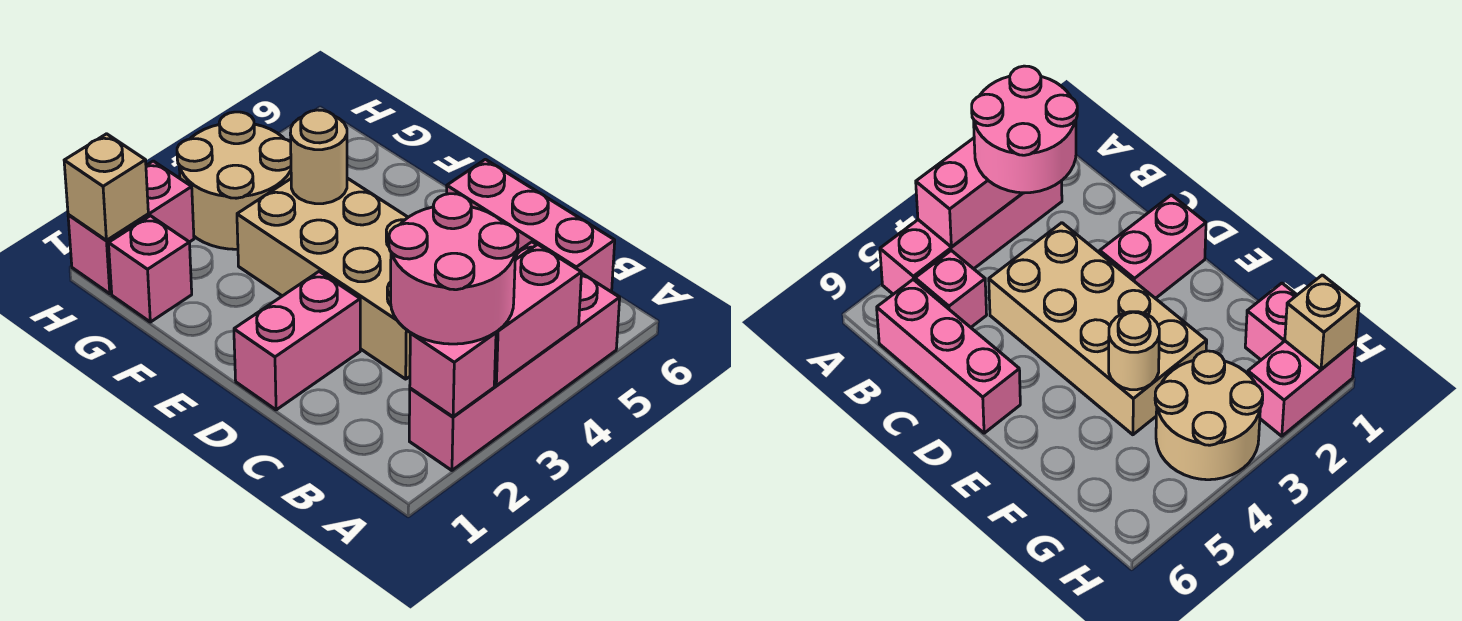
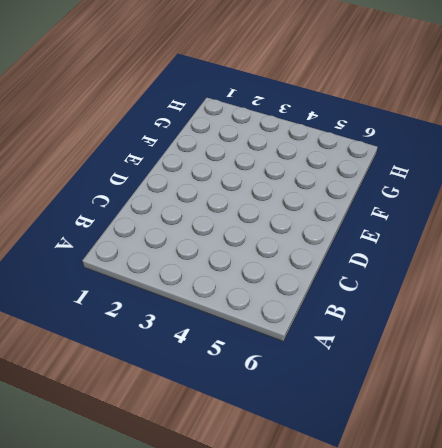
none -> pink 1x4 brick [409,273,620,470]
none -> pink 1x1 brick [915,251,987,327]
none -> pink 1x3 brick [447,159,615,292]

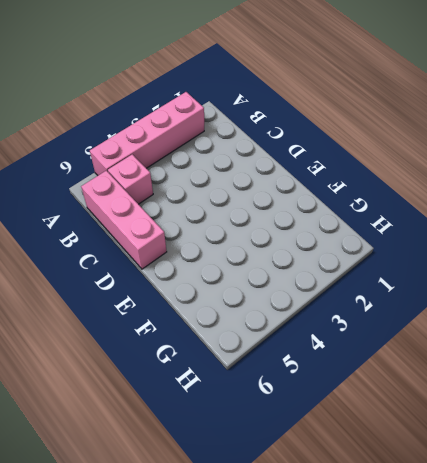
none -> tan 2x4 brick [237,178,410,379]
none -> pink 1x2 brick [234,272,360,410]
none -> pink 1x1 brick [109,216,192,322]

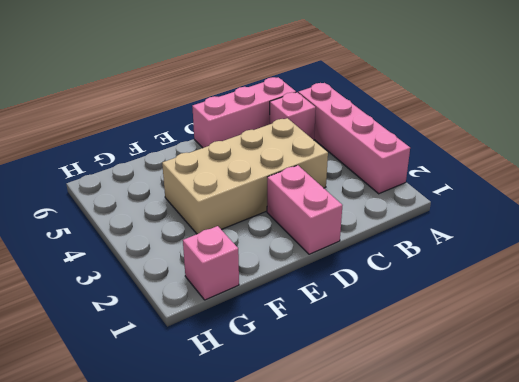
none -> tan 2x2 round brick [177,112,291,249]
none -> pink 1x2 brick [68,161,194,294]
none -> pink 1x1 brick [410,332,496,417]

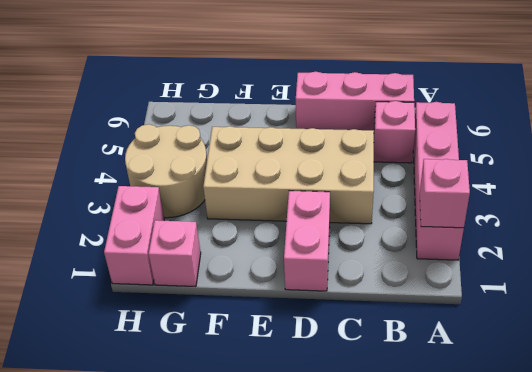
none -> pink 1x2 brick [494,244,581,385]
none -> tan 1x1 round brick [290,110,347,204]
none -> tan 1x1 brick [64,134,148,240]

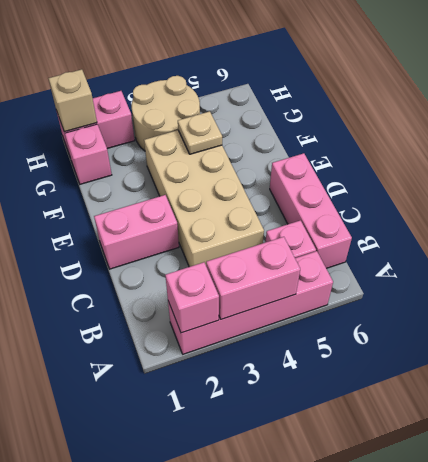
tan 1x1 plate [178,111,222,154] -> tan 1x1 round brick [290,110,347,204]
none -> pink 2x2 round brick [389,194,518,344]

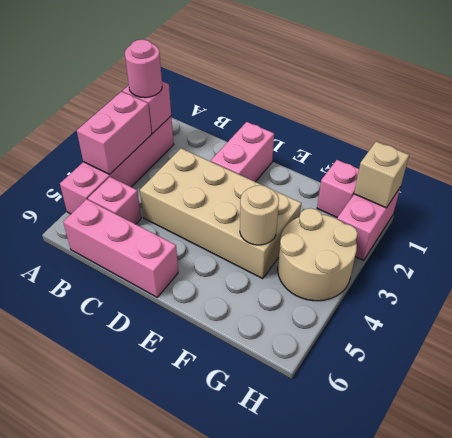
pink 1x1 round brick [125,39,162,98] -> pink 2x2 round brick [389,194,518,344]

